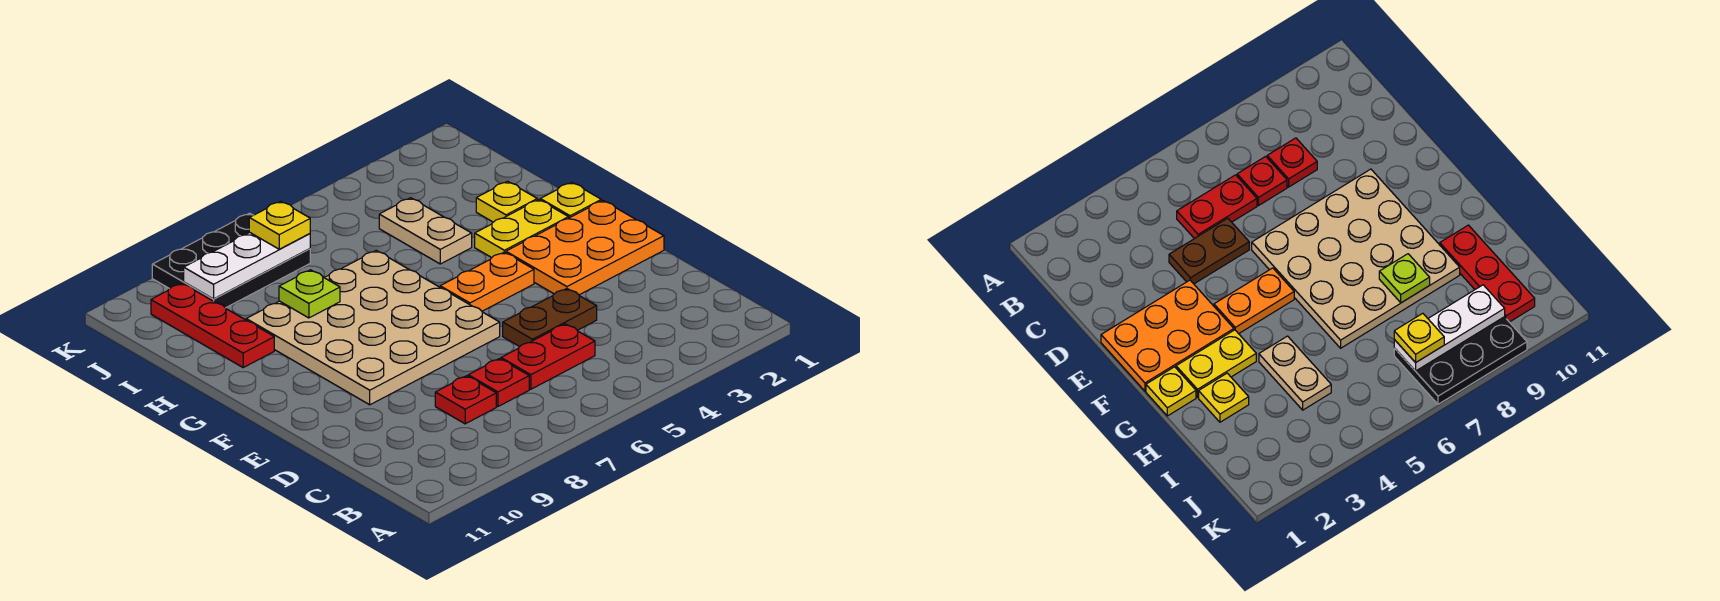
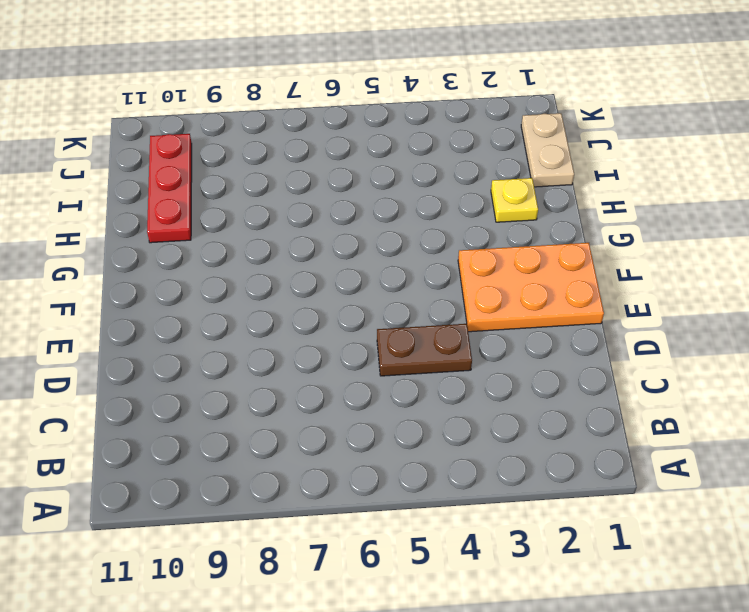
tan 1x2 plate [521,113,574,187] -> tan 1x2 plate moved to [379,198,472,264]
none -> red 1x2 plate [501,324,595,389]
none -> red 1x1 plate [468,359,529,406]
none -> red 1x1 plate [435,376,496,424]

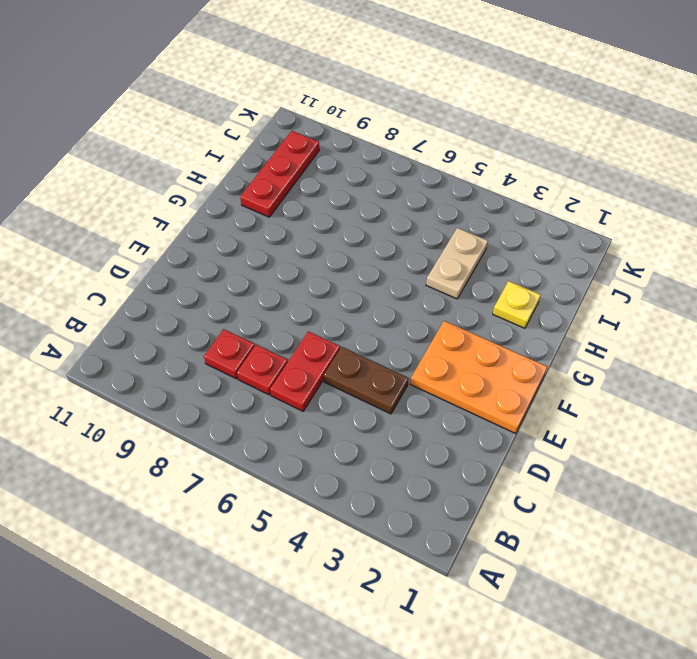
red 1x2 plate [270,331,340,411] -> red 1x2 plate turned to [501,324,595,389]
none -> tan 4x4 plate [246,251,500,405]
none -> orange 1x2 plate [440,252,534,311]
none -> yellow 1x1 plate [540,182,601,218]

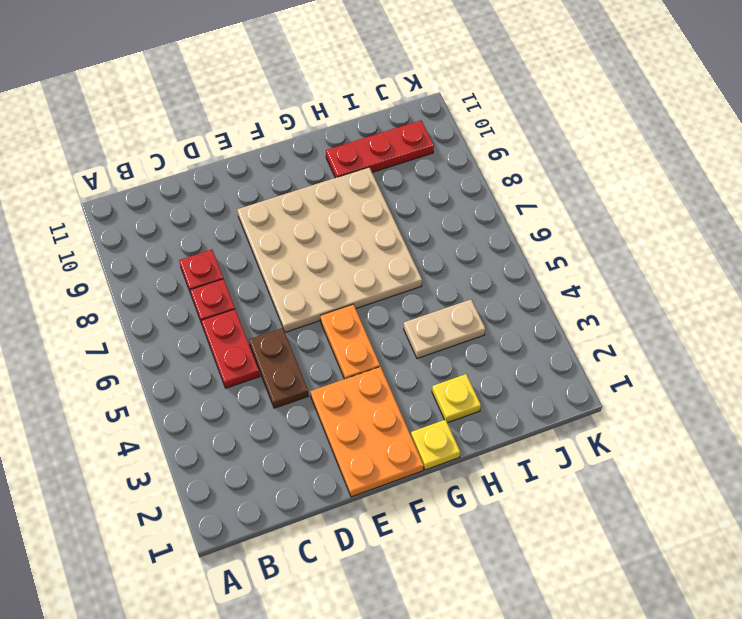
none -> yellow 1x2 plate [475,200,569,258]
none -> black 2x3 plate [152,213,310,308]
none -> lime 1x1 plate [279,270,340,318]

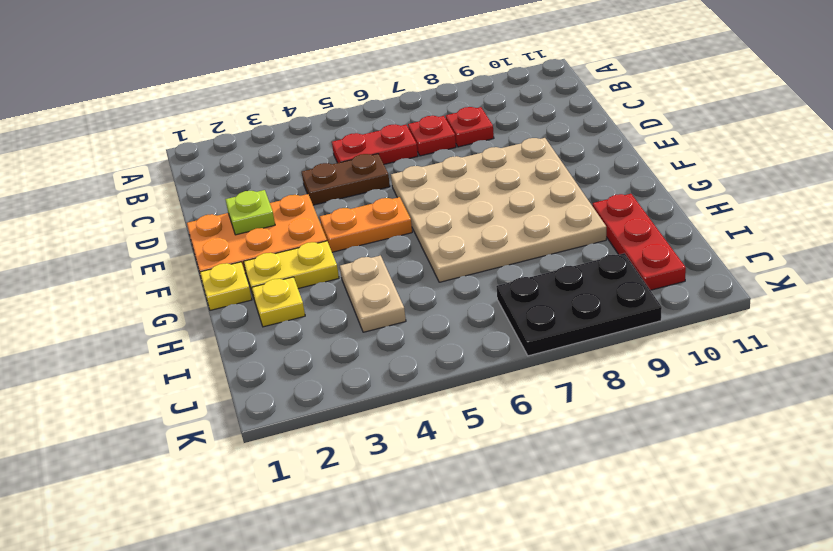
lime 1x1 plate [225,190,275,235] -> lime 1x1 plate moved to [279,270,340,318]
none -> white 1x3 plate [184,232,310,299]
none -> yellow 1x1 plate [249,201,310,249]

